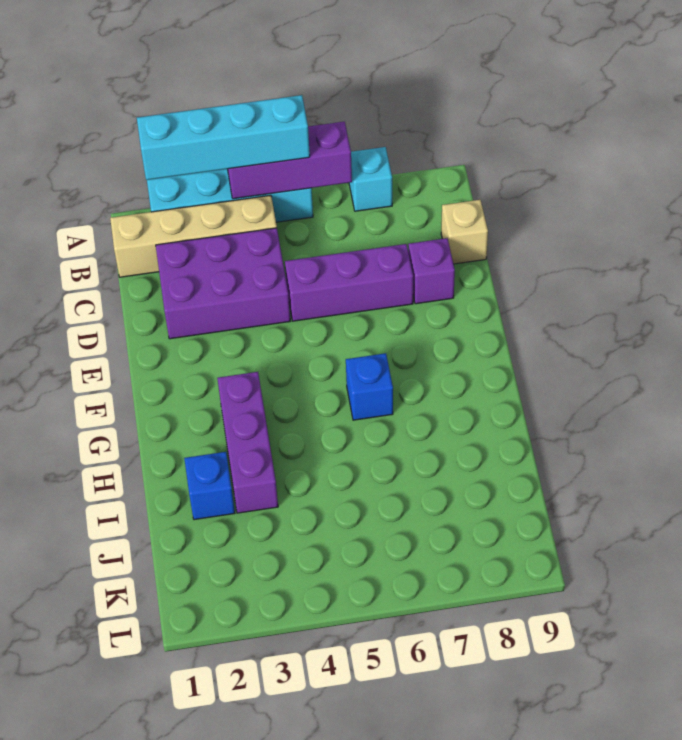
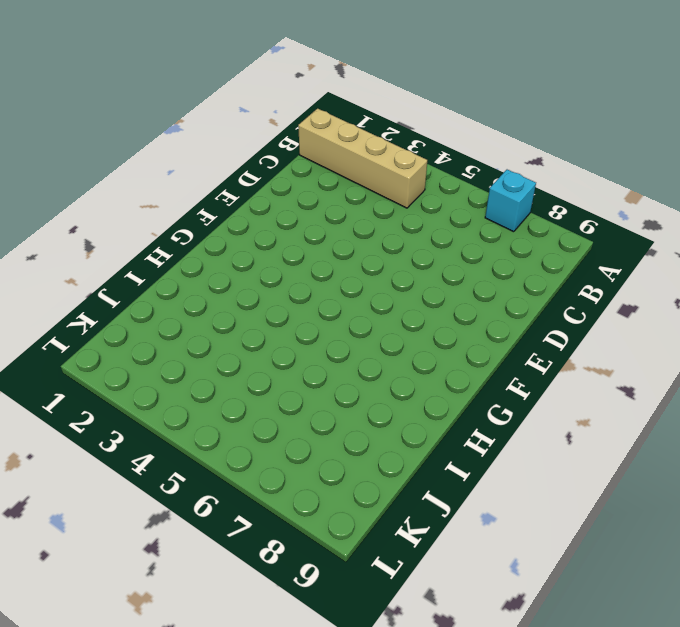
none -> cyan 1x4 brick [147,169,313,222]
none -> purple 2x3 brick [156,228,290,339]
none -> tan 1x1 brick [441,200,488,264]

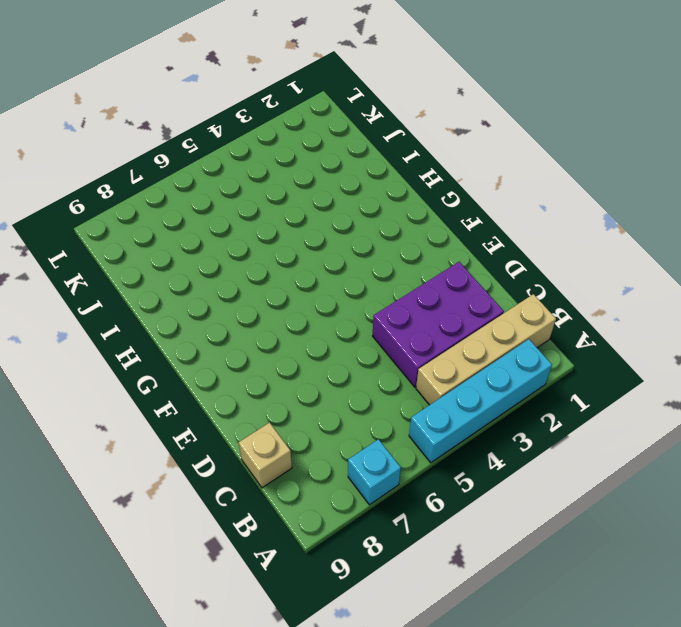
none -> purple 1x3 brick [285,244,413,321]
none -> purple 1x1 brick [408,238,455,304]
none -> purple 1x3 brick [217,372,278,513]

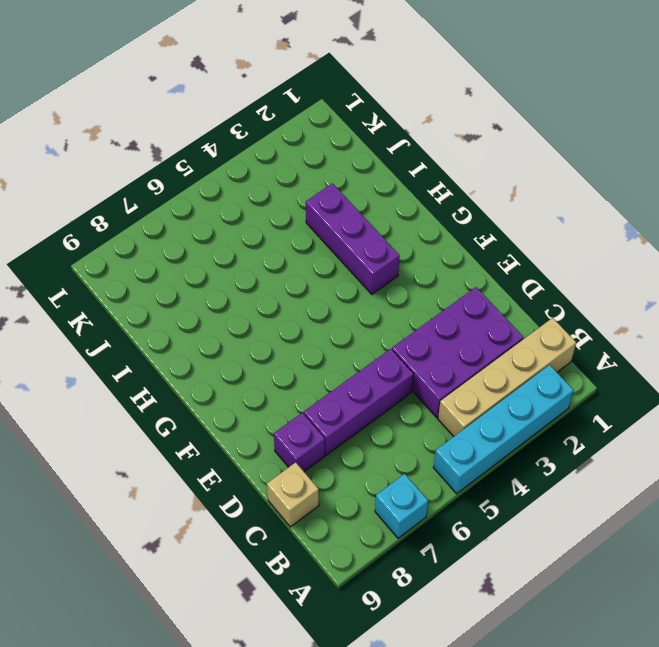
none -> blue 1x1 brick [346,353,393,420]
none -> blue 1x1 brick [184,452,235,520]
none -> purple 1x3 brick [228,122,352,199]

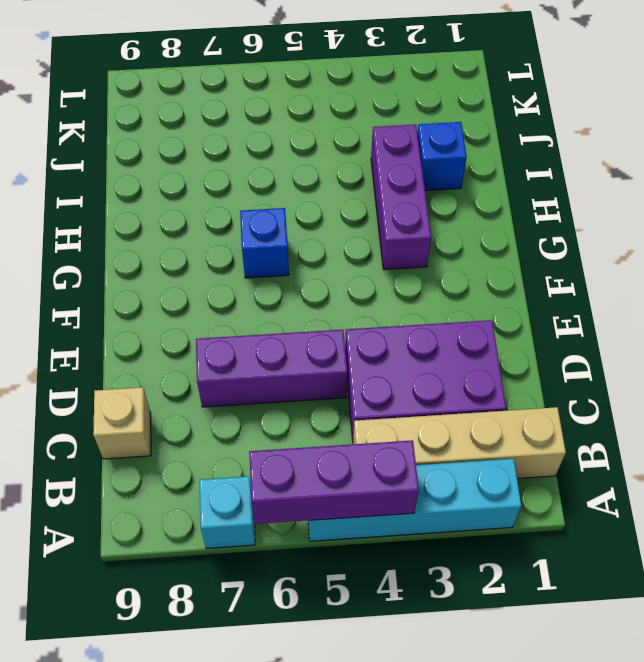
none -> purple 1x1 brick [408,238,455,304]
none -> cyan 1x4 brick [137,95,310,180]

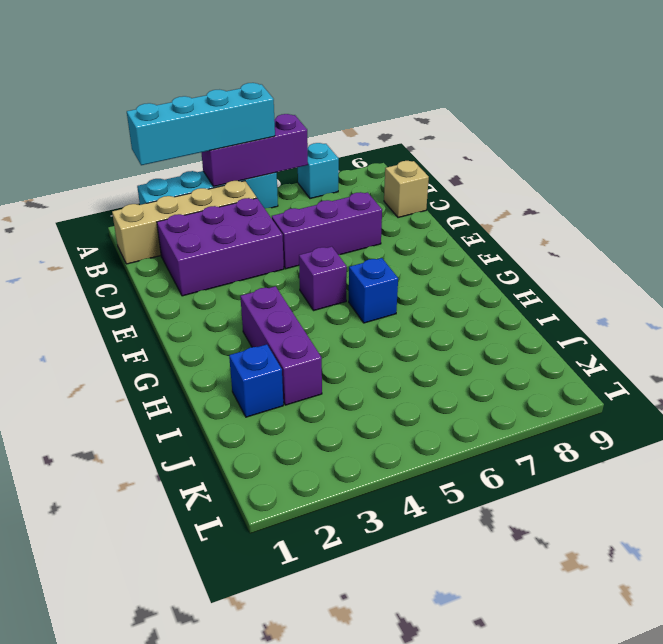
purple 1x1 brick [299,247,347,311] -> purple 1x1 brick moved to [408,238,455,304]

